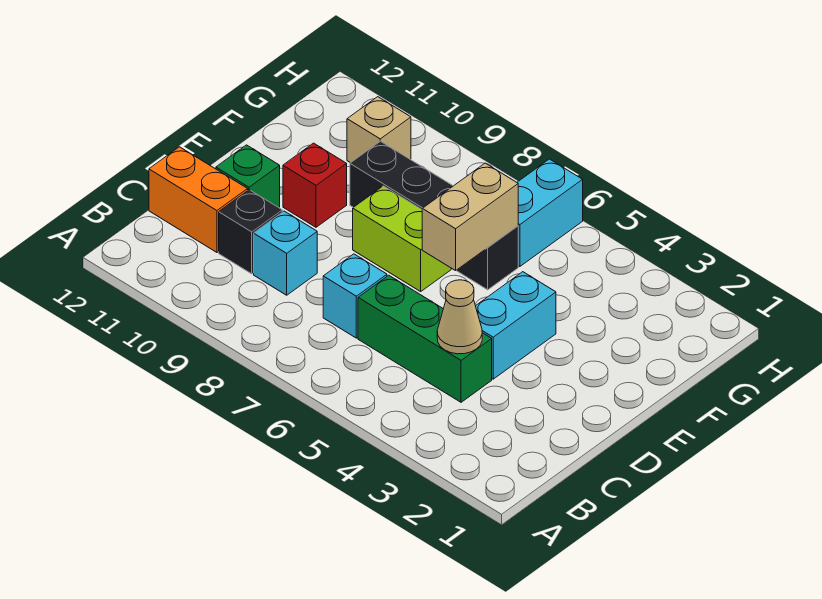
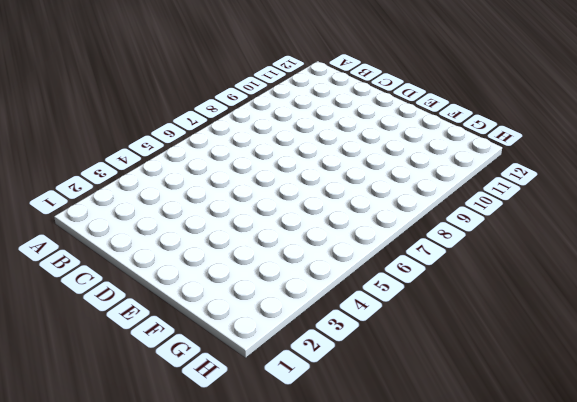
none -> green 1x3 brick [358,275,492,402]
none -> cyan 1x1 brick [323,254,387,338]
none -> cyan 1x1 brick [254,211,317,295]

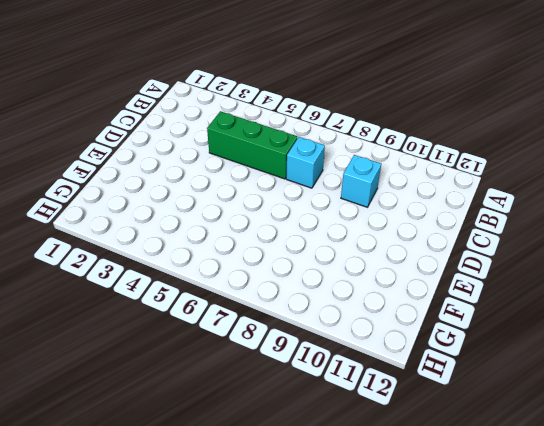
none -> black 1x1 brick [219,190,282,274]
none -> orange 1x2 brick [149,147,248,252]
none -> cyan 1x2 brick [476,272,556,379]

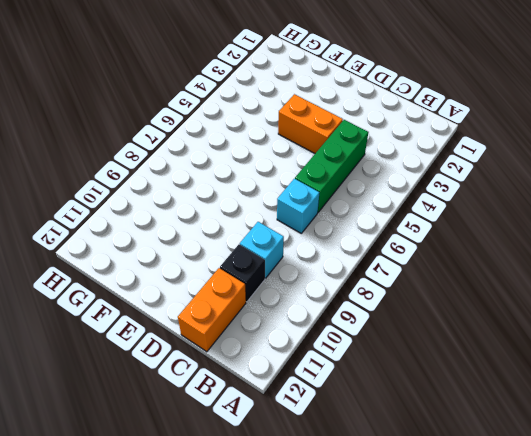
orange 1x2 brick [278,94,343,153] -> cyan 1x2 brick [476,272,556,379]
none -> green 1x1 brick [216,145,280,208]
none -> lime 1x2 brick [353,186,451,291]
none -> red 1x1 brick [283,143,347,227]

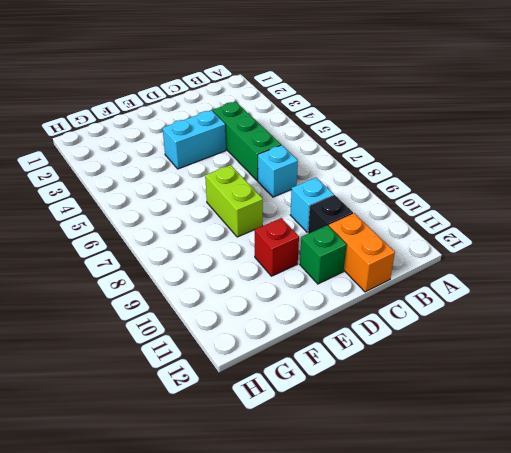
none -> black 1x4 brick [350,141,518,290]
none -> cyan 1x2 brick [517,159,583,267]
none -> tan 1x1 brick [347,97,411,163]

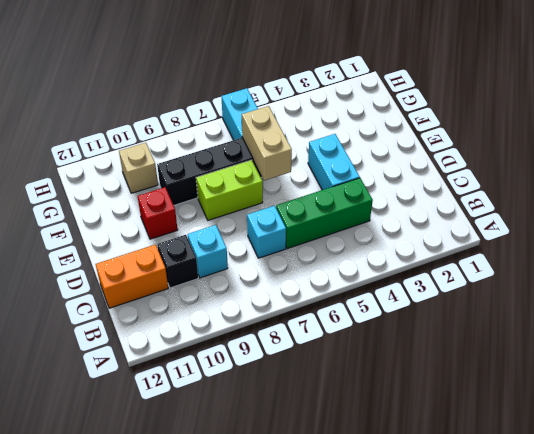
none -> green 1x1 brick [216,145,280,208]
none -> tan 1x1 cone [437,280,482,354]

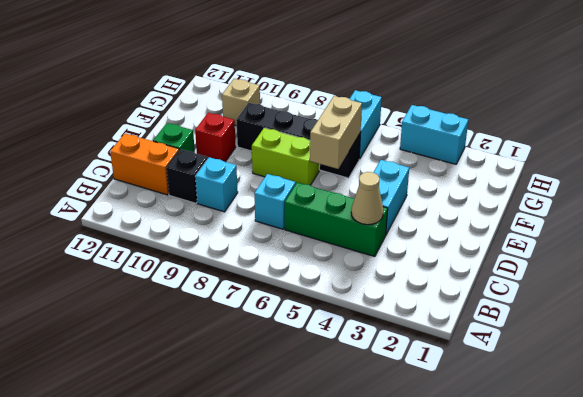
cyan 1x2 brick [400,105,468,164] -> none

